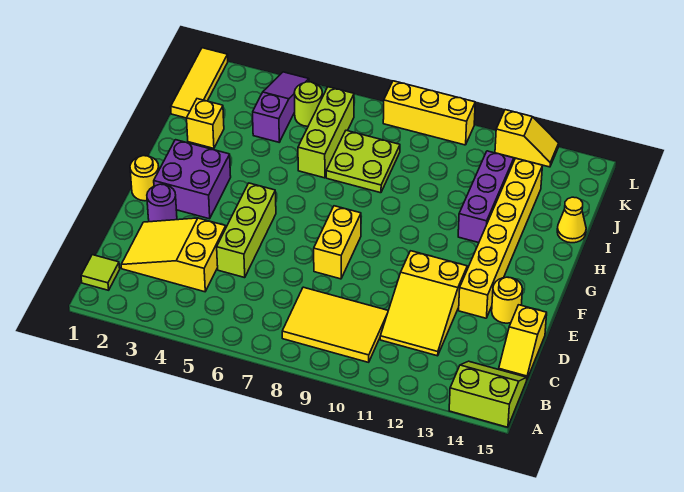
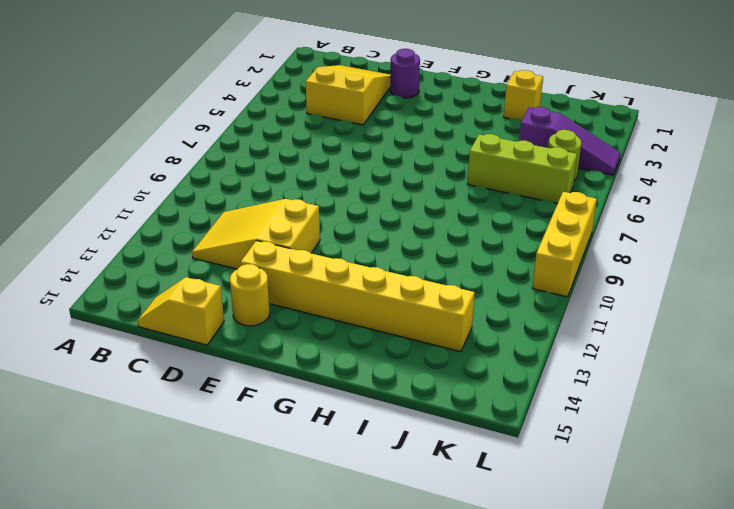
none -> lime 2x2 slope [449,361,527,427]
none -> lime 1x1 tile [81,255,120,290]
none -> yellow 2x3 tile [282,287,388,362]

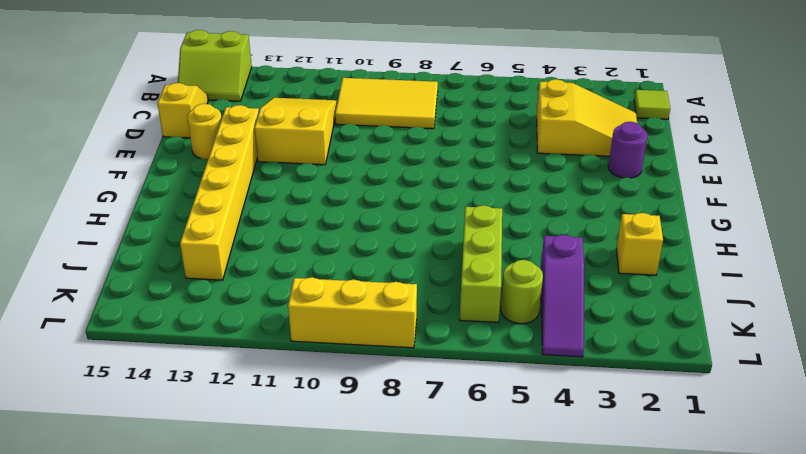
none -> lime 1x3 brick [217,183,276,278]
none -> yellow 1x2 brick [314,206,361,279]
none -> yellow 1x1 round brick [130,156,159,201]

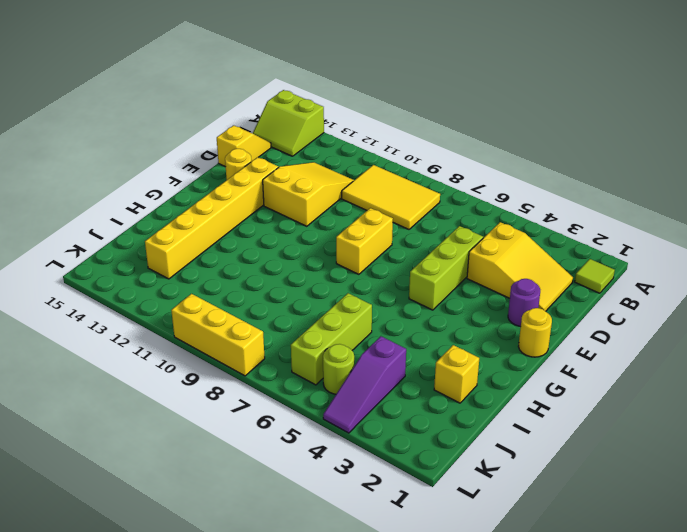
none -> purple 2x2 brick [154,140,231,219]
none -> purple 1x3 brick [458,151,514,243]
none -> lime 2x2 plate [326,130,400,193]

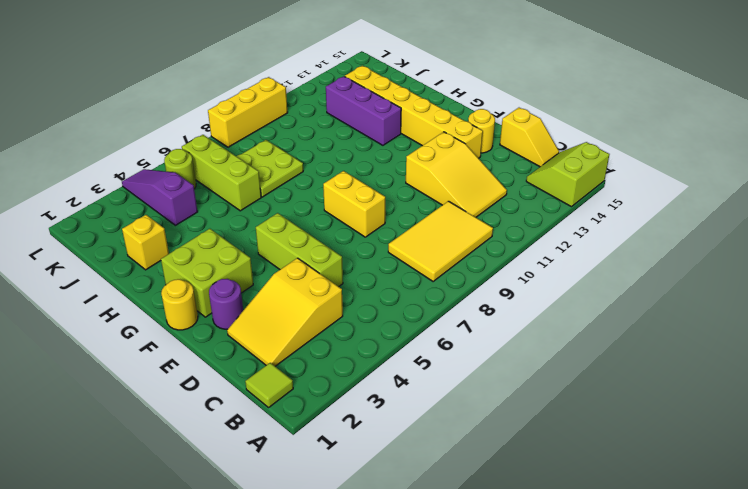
lime 2x2 brick [161,229,253,317] -> purple 2x2 brick [154,140,231,219]
none -> yellow 1x1 cone [557,197,586,243]
none -> yellow 1x3 tile [171,48,228,118]
none -> yellow 1x2 slope [495,110,559,167]

